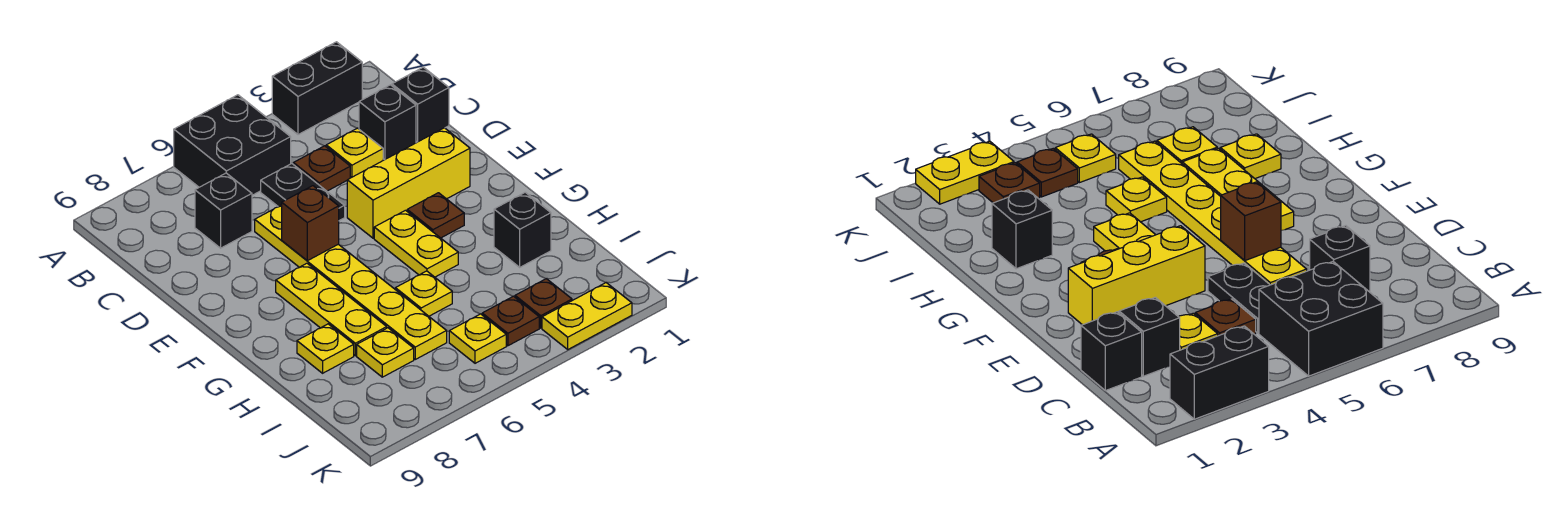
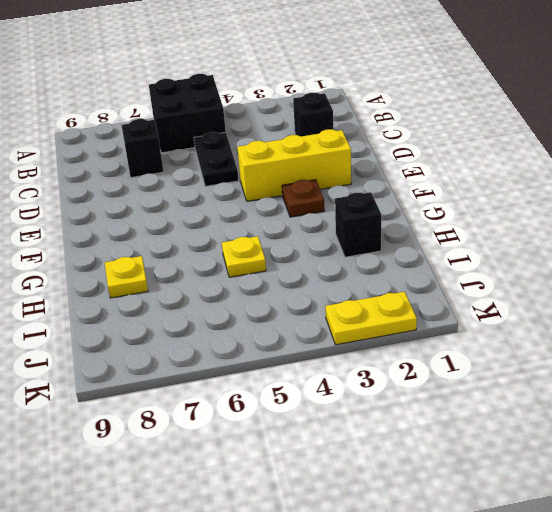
none -> black 1x2 brick [272,42,362,135]
none -> black 1x1 brick [392,67,449,142]
none -> yellow 1x1 plate [326,128,383,177]

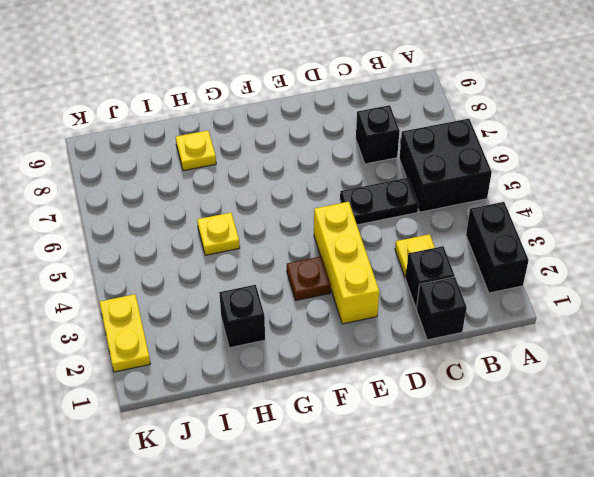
none -> brown 1x1 plate [293,146,350,191]
none -> yellow 1x6 plate [255,205,447,359]
none -> yellow 1x2 plate [374,210,458,277]

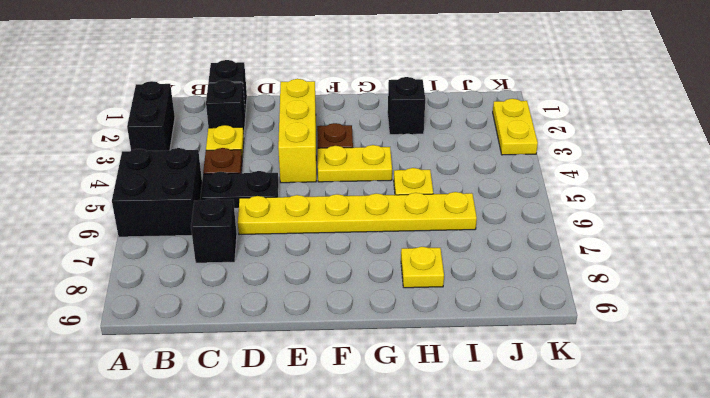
none -> yellow 1x3 plate [276,263,387,356]
none -> yellow 1x1 plate [357,328,414,377]
none -> brown 1x1 plate [515,279,572,328]

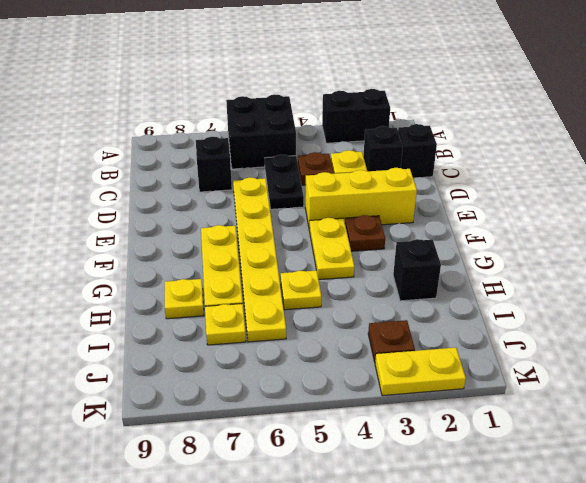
none -> brown 1x1 plate [482,296,539,346]
none -> yellow 1x1 plate [449,314,506,363]
none -> brown 1x1 brick [282,186,339,261]

